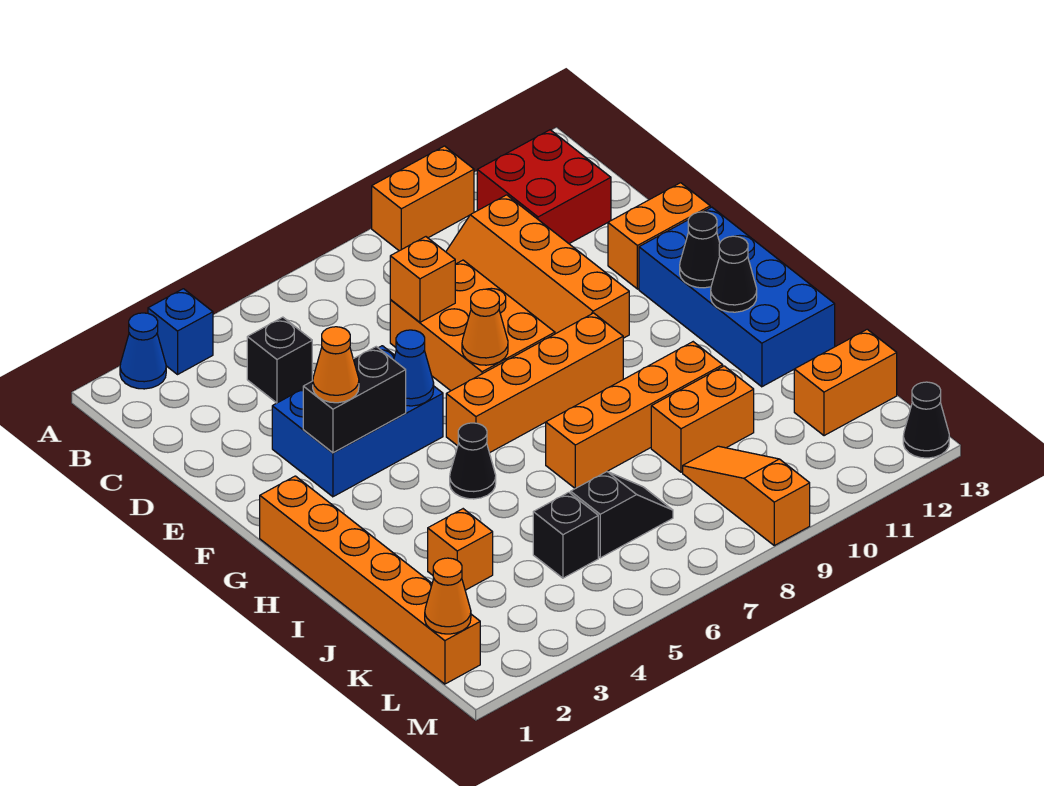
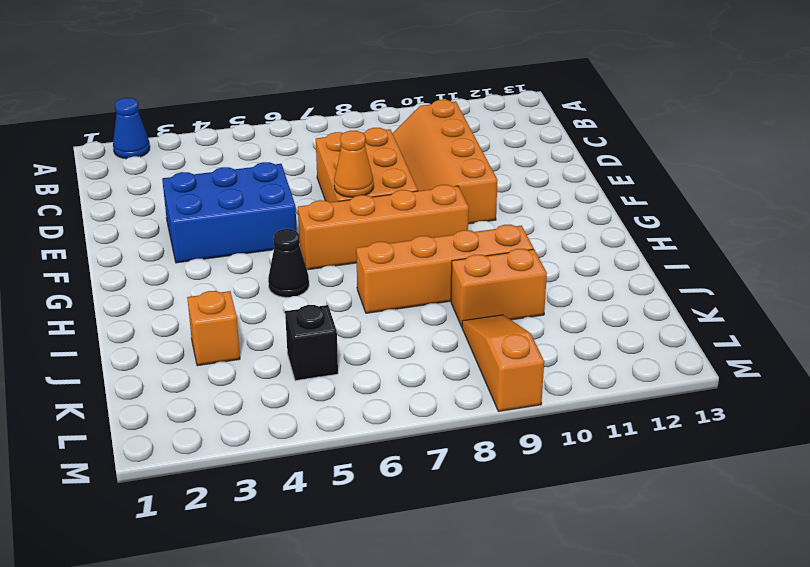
none -> blue 1x1 brick [148,289,213,374]
none -> orange 1x2 brick [372,146,474,251]
none -> red 2x2 brick [477,130,611,243]

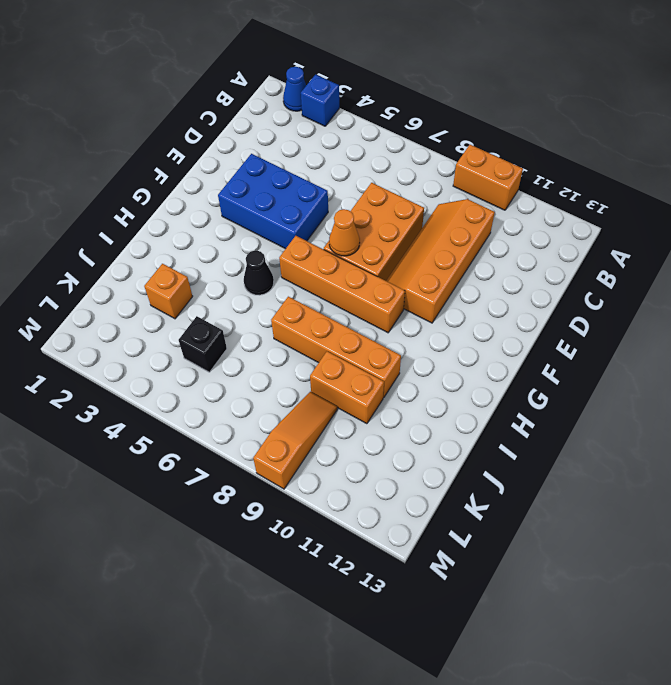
none -> red 2x2 brick [477,130,611,243]
none -> black 1x1 brick [247,317,312,403]
none -> orange 1x2 brick [608,183,710,289]

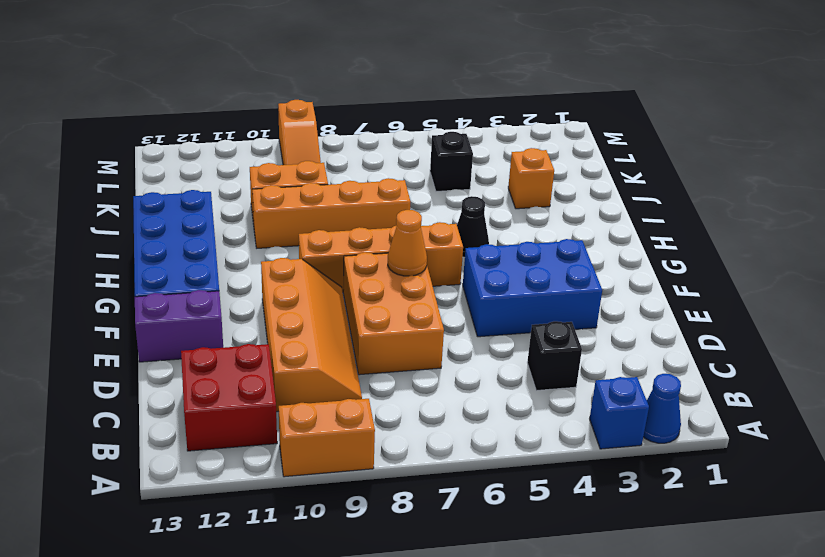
purple 1x2 brick [135,290,223,362] -> orange 1x2 brick [608,183,710,289]
none -> orange 1x6 brick [260,476,480,684]
none -> black 1x2 slope [571,472,673,558]
none -> orange 1x2 brick [794,329,897,436]

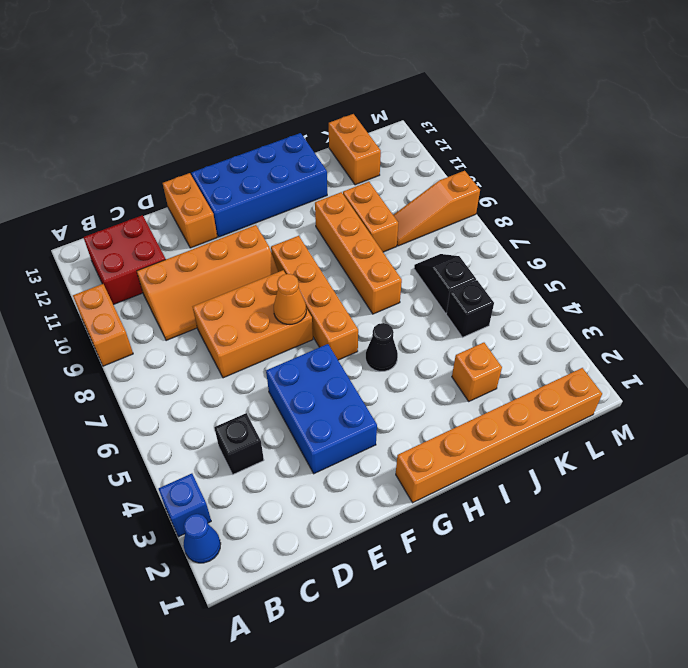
none -> black 1x1 cone [903,382,949,458]
none -> orange 1x1 brick [390,237,455,322]
none -> black 1x2 brick [303,347,406,453]

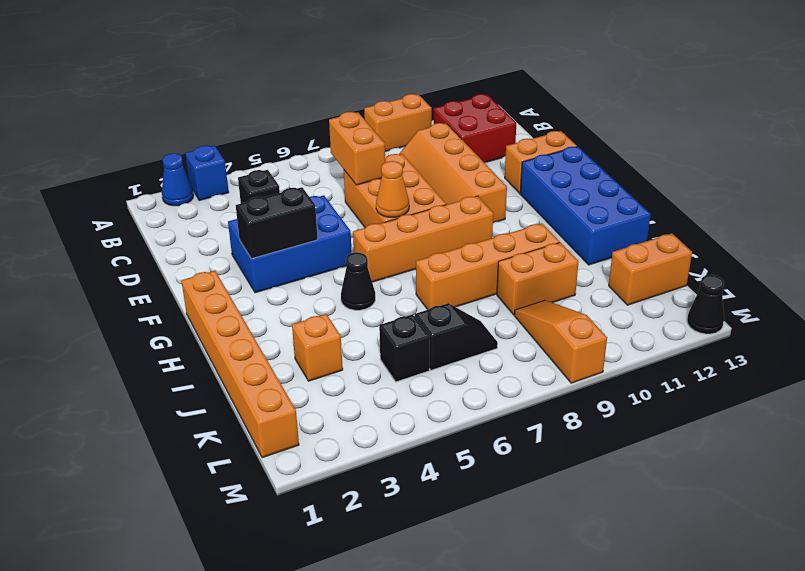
orange 1x2 brick [329,112,385,185] -> orange 1x1 brick [390,237,455,322]
none -> blue 1x1 cone [394,330,434,406]
none -> black 1x1 cone [680,212,720,288]
none -> black 1x1 cone [711,236,757,312]

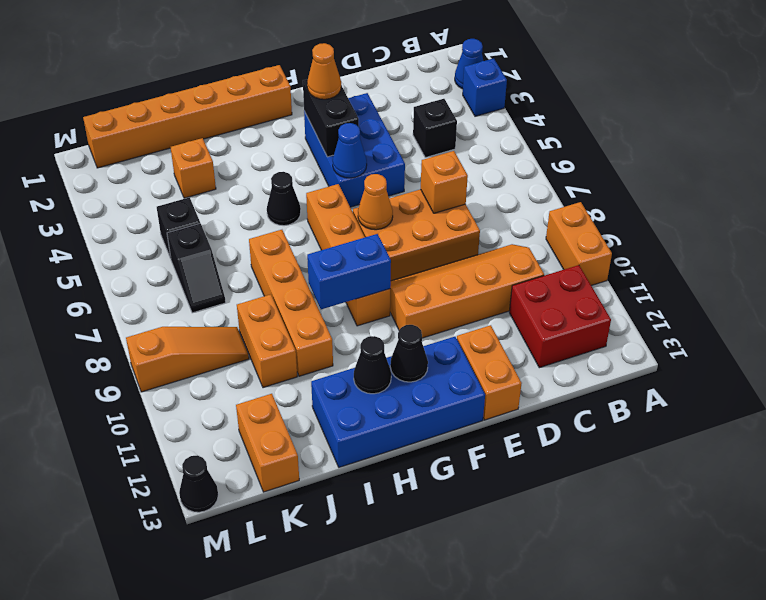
blue 1x2 brick [307,234,391,309] -> none
none -> orange 1x1 cone [425,558,471,634]

